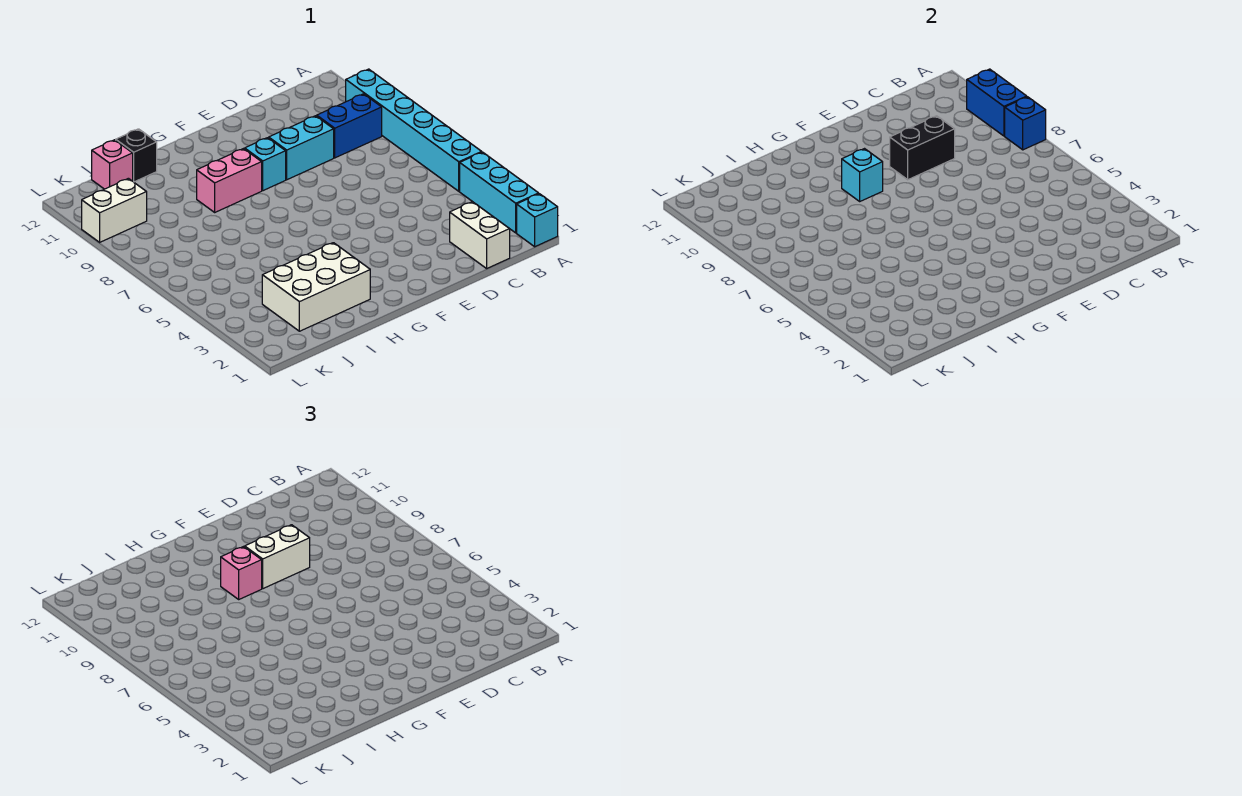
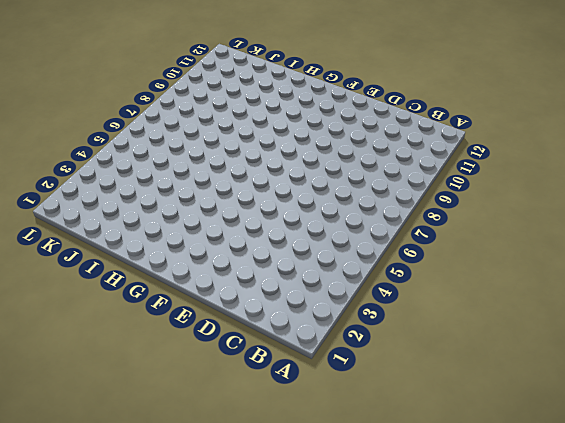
none -> cyan 1x1 brick [517,194,558,247]
none -> cyan 1x3 brick [460,152,539,233]
none -> cyan 1x6 brick [346,69,482,191]

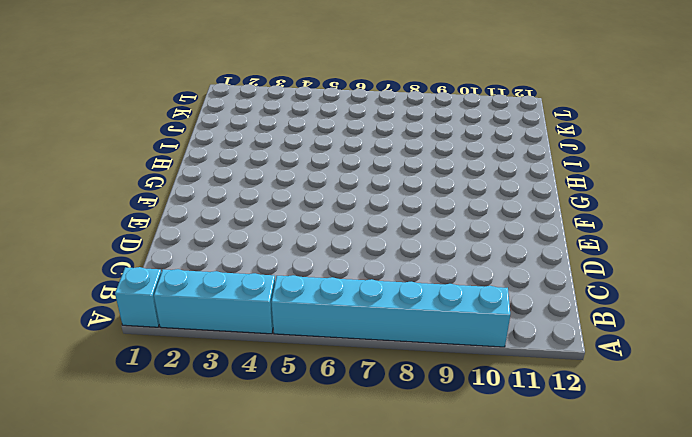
none -> blue 1x2 brick [317,94,382,158]
none -> white 1x2 brick [450,202,510,268]
none -> cyan 1x2 brick [269,116,334,180]

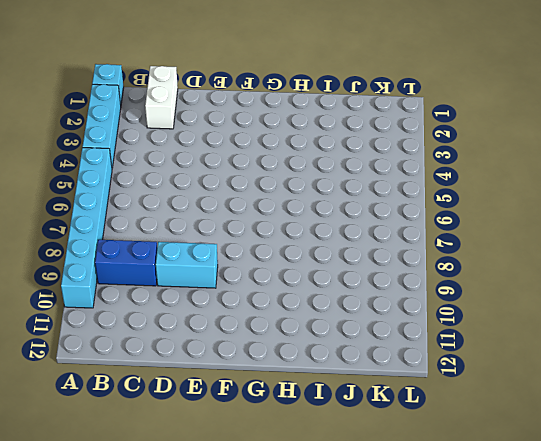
none -> cyan 1x1 brick [245,138,286,191]
none -> pink 1x2 brick [197,149,262,212]
none -> white 2x3 brick [262,243,370,331]

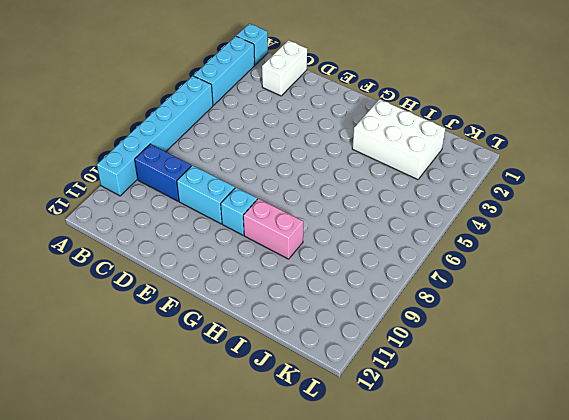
none -> black 1x1 brick [116,129,157,182]
none -> pink 1x1 brick [92,140,133,189]
none -> white 1x2 brick [82,178,147,242]

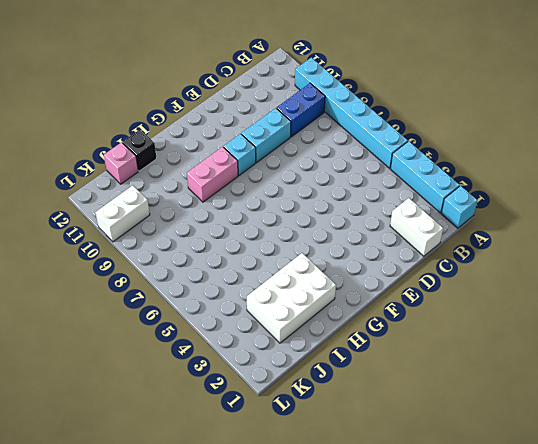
none -> blue 1x1 brick [1005,97,1046,150]
none -> blue 1x2 brick [967,69,1027,136]
none -> black 1x2 brick [890,116,955,180]

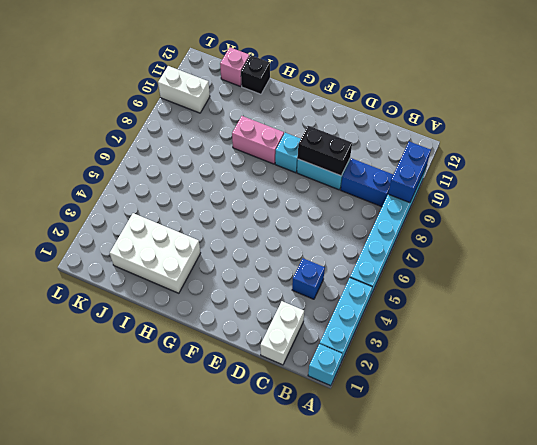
blue 1x1 brick [292,258,325,299] -> blue 1x1 brick moved to [1005,97,1046,150]
none -> cyan 1x1 brick [842,149,883,201]
none -> white 1x2 brick [245,525,310,589]
none -> pink 1x1 brick [221,547,262,599]

